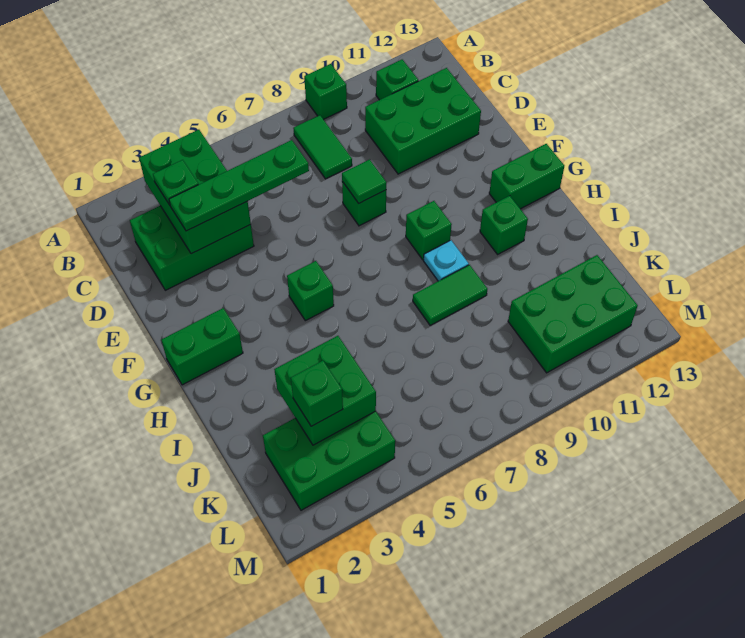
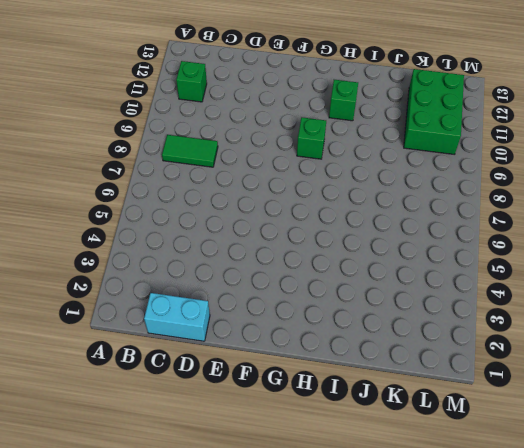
cyan 1x2 brick [144,293,210,341] -> none
none -> green 1x1 brick [304,64,347,119]
none -> green 2x3 brick [130,206,254,290]
none -> green 2x3 brick [365,68,481,174]

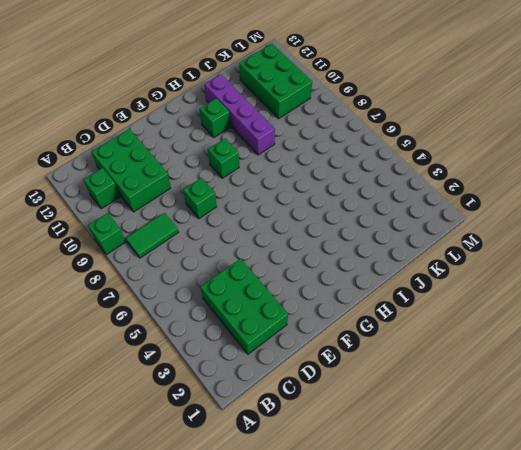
purple 1x4 brick [204,74,275,155] -> green 1x2 tile [413,265,487,326]
none -> green 1x2 brick [162,308,243,385]
none -> green 1x1 brick [287,261,334,321]
none -> green 1x2 brick [489,144,564,209]

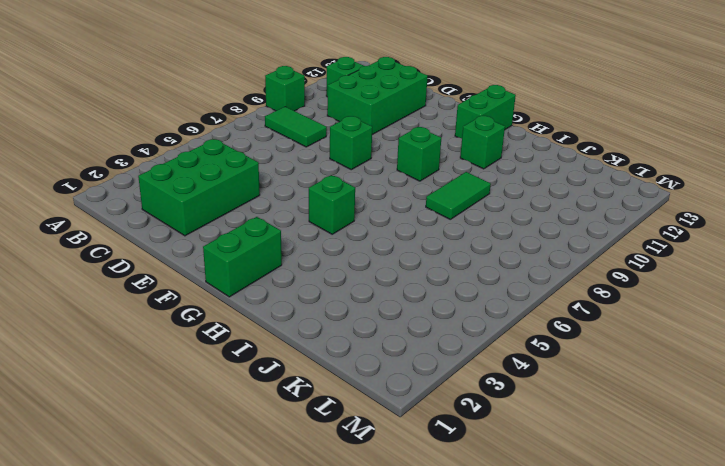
none -> cyan 1x1 plate [423,240,469,281]
none -> green 2x3 brick [263,411,395,510]
none -> green 2x3 brick [508,255,638,373]

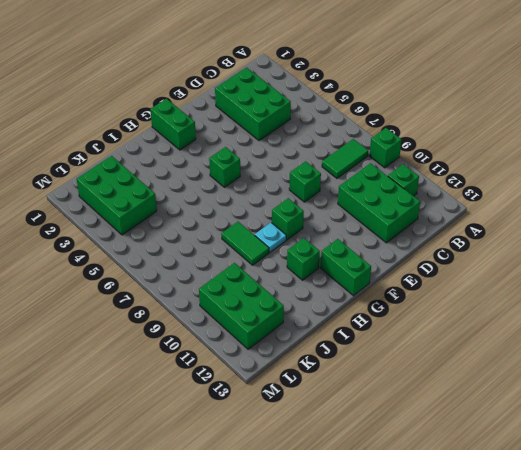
none -> green 2x3 brick [139,130,251,254]
none -> green 1x1 tile [342,160,386,203]
none -> green 2x2 brick [274,336,376,445]

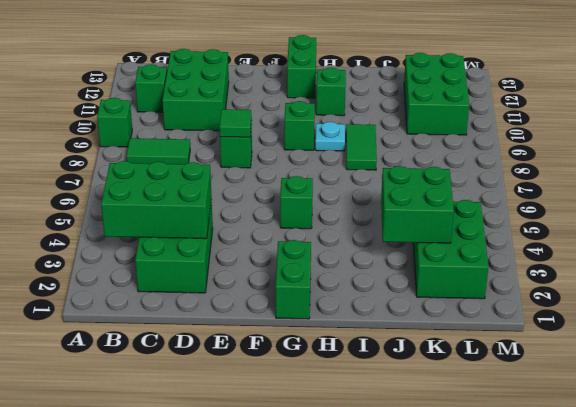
none -> green 1x1 plate [153,160,198,205]
none -> green 1x4 plate [169,140,309,231]
none -> green 1x1 brick [291,361,343,426]

